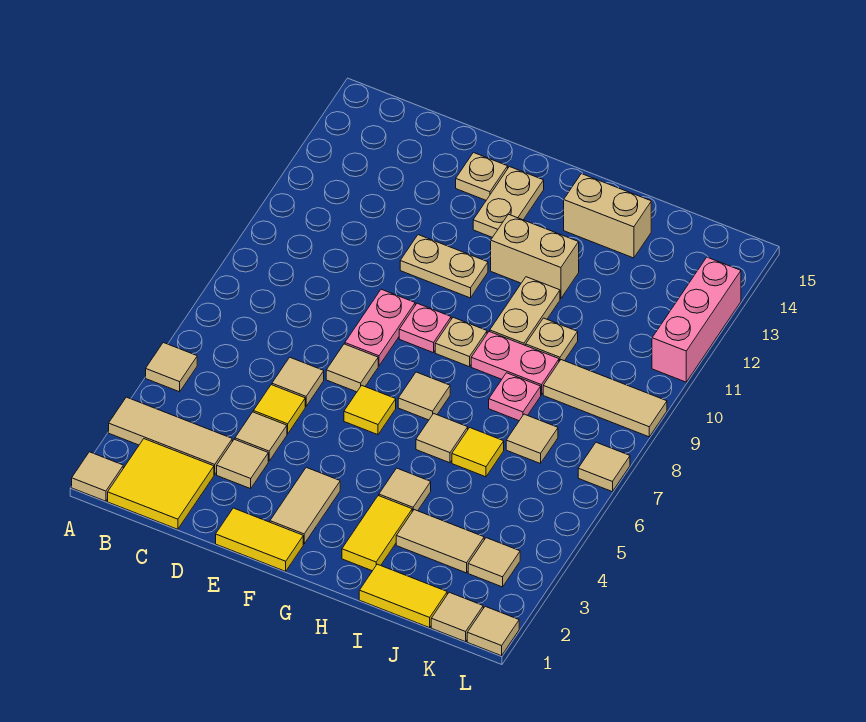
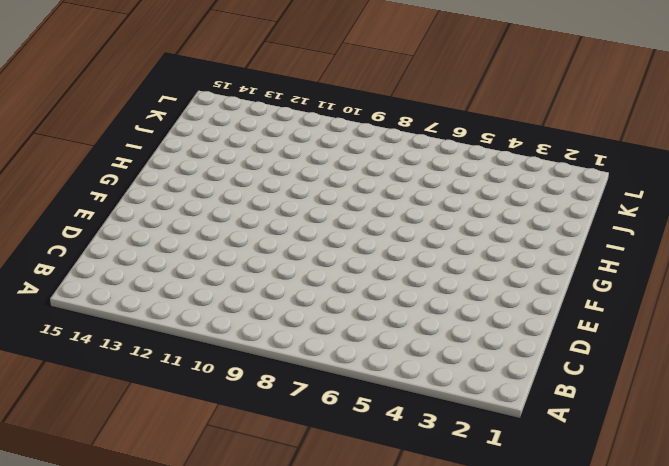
none -> tan 1x1 tile [72,452,123,501]
none -> tan 1x3 tile [109,397,232,475]
none -> tan 1x1 tile [146,343,197,392]
none -> yellow 2x2 tile [108,439,214,529]

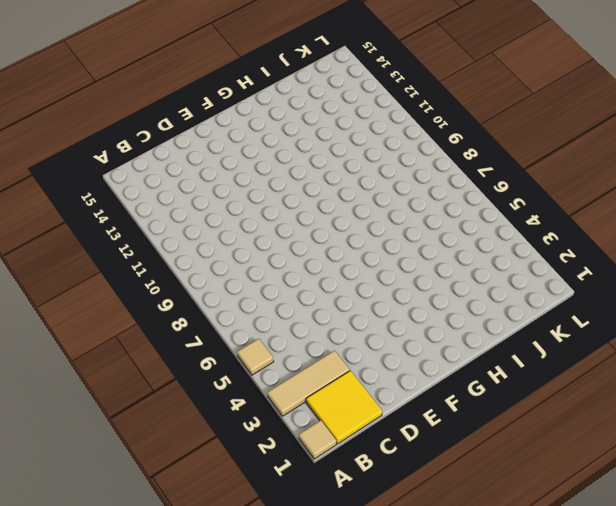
none -> tan 1x1 tile [217,439,268,489]
none -> tan 1x1 tile [235,412,287,461]
none -> yellow 1x1 tile [253,385,305,434]
none -> tan 1x1 tile [272,357,324,406]

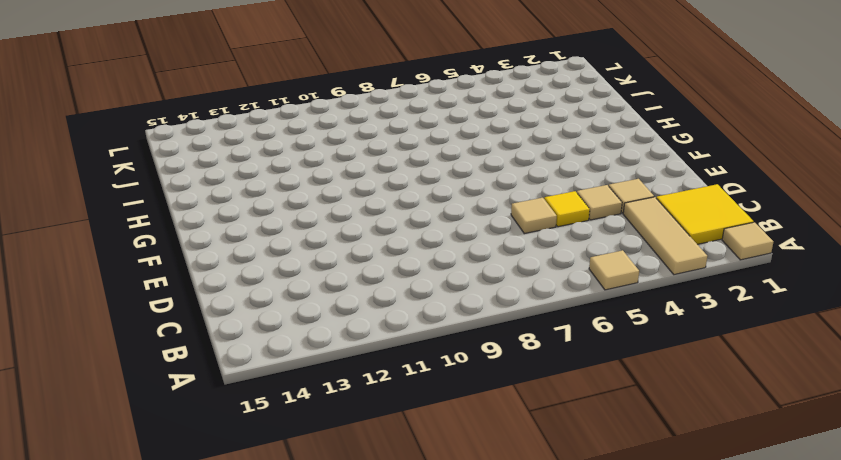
none -> yellow 1x2 tile [216,508,303,571]
none -> tan 1x1 tile [326,344,378,392]
none -> pink 1x2 plate [345,289,415,366]
none -> tan 1x2 plate [400,235,488,298]

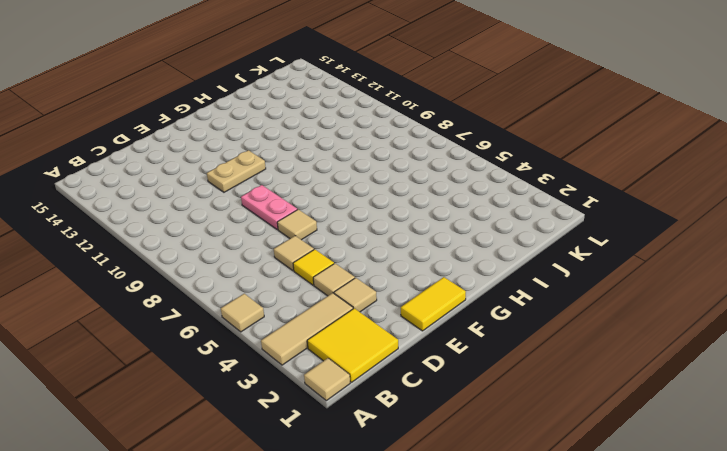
none -> tan 1x1 plate [456,153,508,200]
none -> tan 1x2 tile [270,467,340,544]
none -> yellow 1x1 tile [344,385,396,435]
none -> pink 1x1 plate [399,303,451,353]

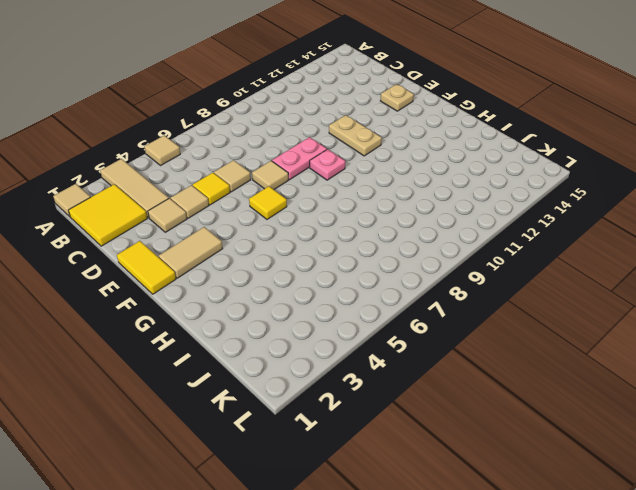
none -> tan 1x2 plate [473,167,544,237]
none -> tan 1x1 tile [398,372,450,420]
none -> tan 1x1 plate [435,317,487,367]
none -> tan 1x2 brick [491,214,579,299]

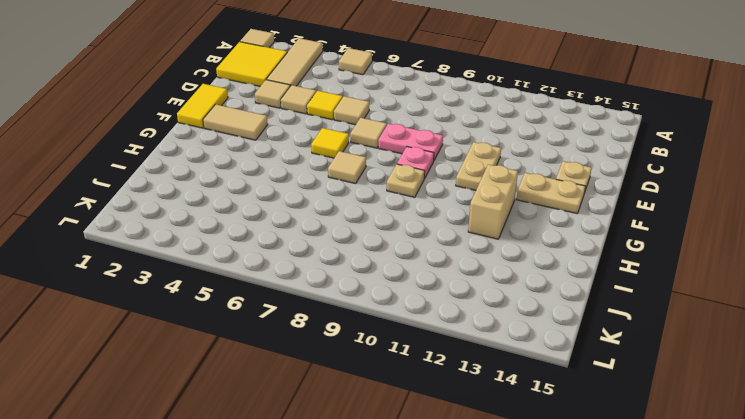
none -> yellow 1x2 tile [342,496,412,571]
none -> tan 1x1 tile [379,468,431,512]
none -> tan 1x1 tile [416,413,468,463]
none -> pink 1x2 plate [471,331,559,395]

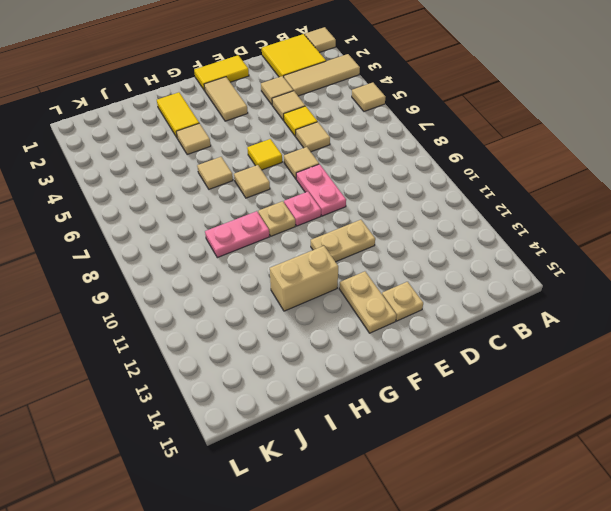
none -> tan 1x2 plate [490,277,560,345]
none -> tan 1x2 brick [564,174,651,258]
none -> yellow 1x2 tile [359,564,447,628]
none -> tan 1x2 tile [396,510,484,573]

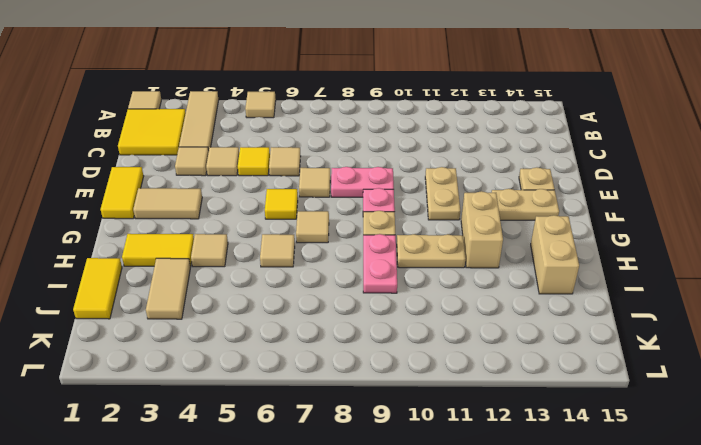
none -> yellow 1x1 tile [452,428,504,477]
none -> pink 1x1 plate [489,373,541,421]
none -> tan 1x1 plate [526,318,578,361]
none -> tan 1x1 tile [506,414,558,464]

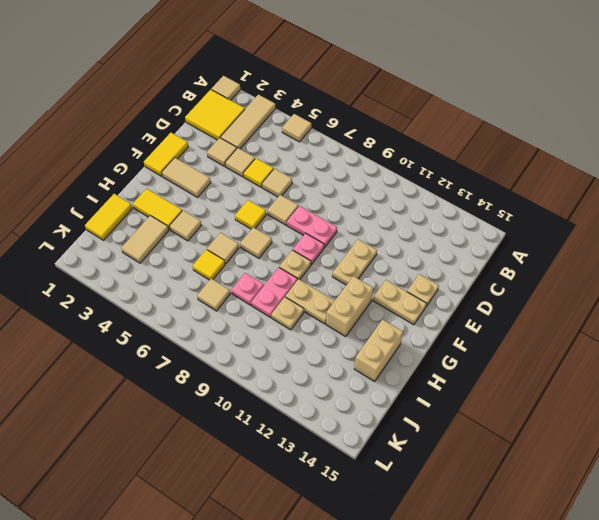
none -> tan 1x3 tile [543,360,667,437]
none -> tan 1x1 tile [431,592,483,642]
none -> tan 1x1 tile [468,538,520,587]
none -> tan 1x1 tile [467,606,519,656]

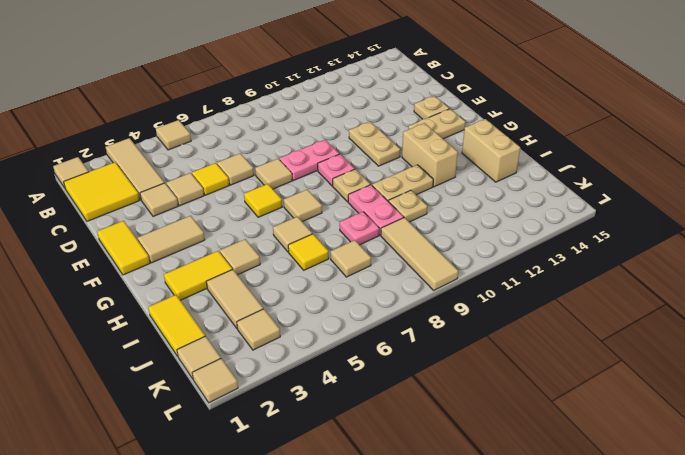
none -> tan 1x1 tile [578,442,630,492]
none -> pink 1x3 brick [652,257,741,382]

